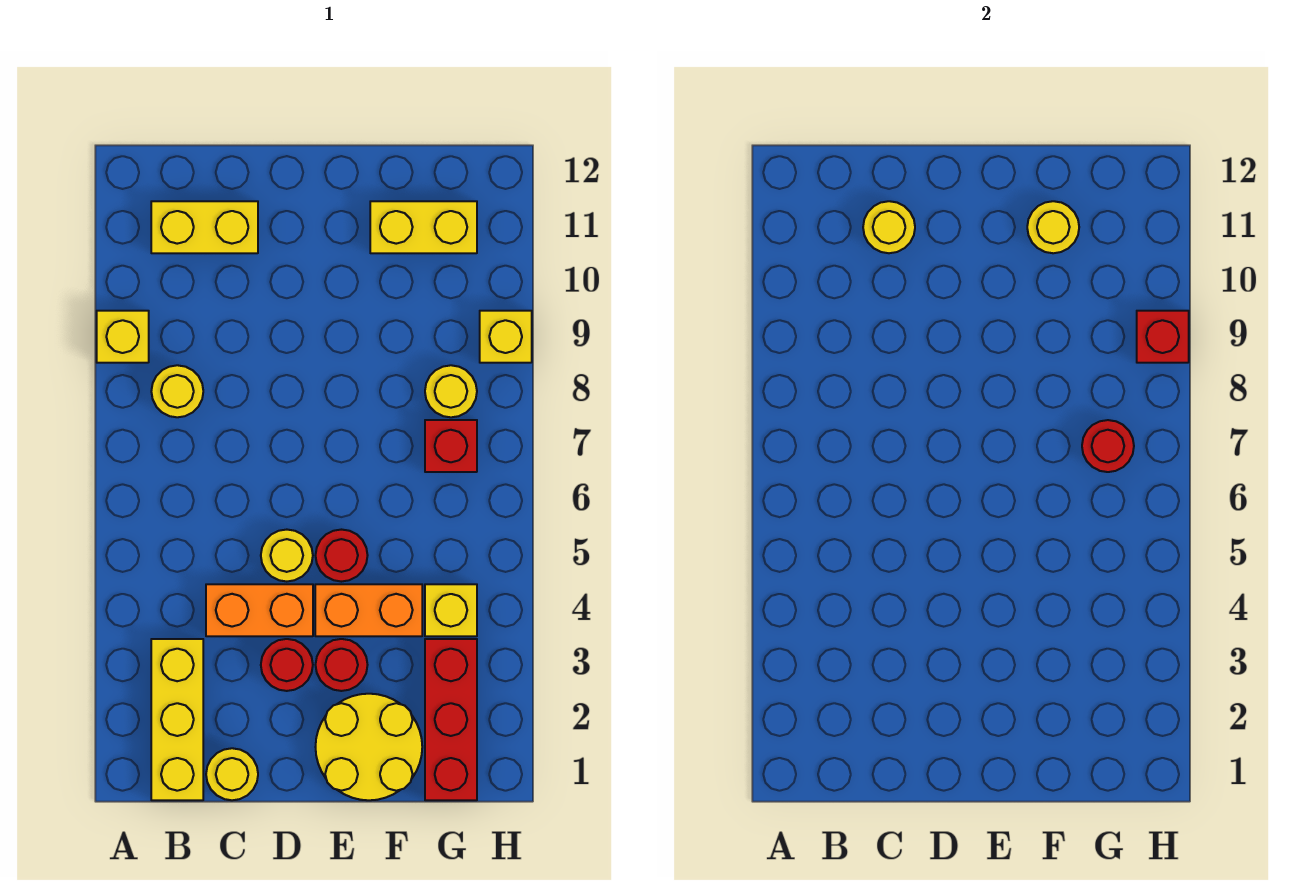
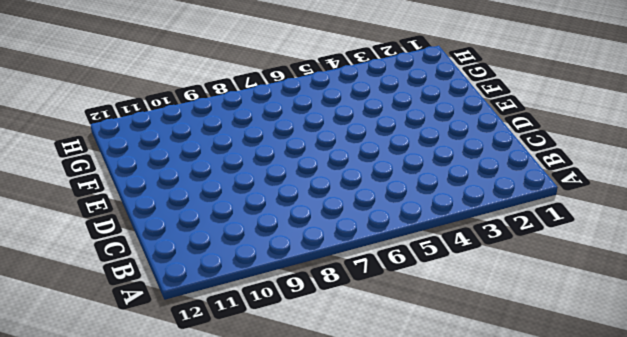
none -> yellow 1x1 brick [97,311,149,363]
none -> yellow 1x3 brick [151,639,203,800]
none -> yellow 1x1 round brick [151,365,203,417]

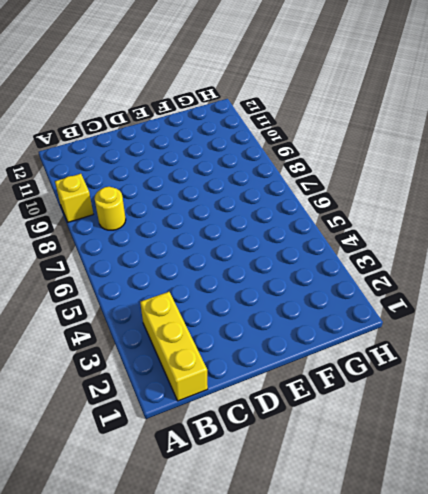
none -> yellow 1x2 brick [151,201,258,253]
none -> yellow 1x1 round brick [206,748,258,800]
none -> orange 1x2 brick [206,584,313,636]

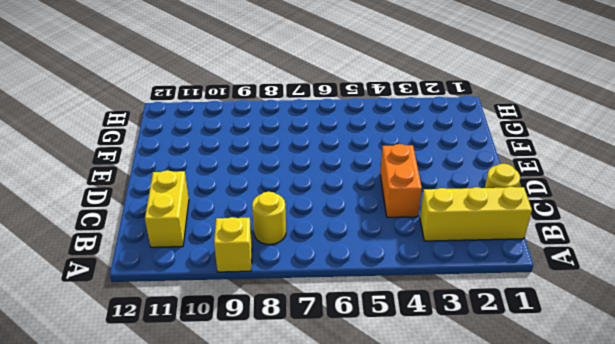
none -> red 1x1 round brick [261,639,313,691]
none -> yellow 1x1 round brick [261,530,313,582]
none -> yellow 2x2 round brick [316,694,422,800]

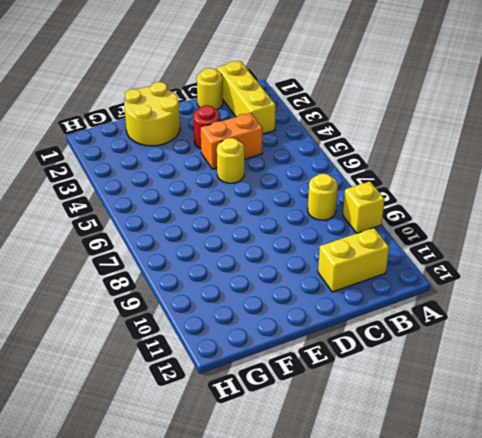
none -> red 1x1 round brick [316,639,367,691]
none -> orange 1x2 brick [315,584,422,636]
none -> red 1x1 round brick [316,530,368,582]

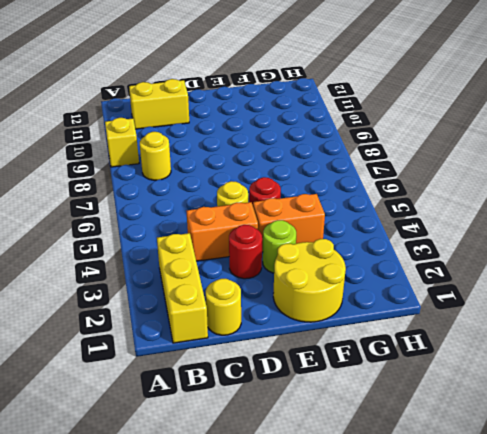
lime 1x1 round brick [263,220,296,273] -> red 1x1 round brick [316,639,367,691]
none -> yellow 1x2 brick [370,201,477,253]
none -> red 1x3 brick [425,639,477,800]
none -> yellow 1x1 brick [425,584,477,636]

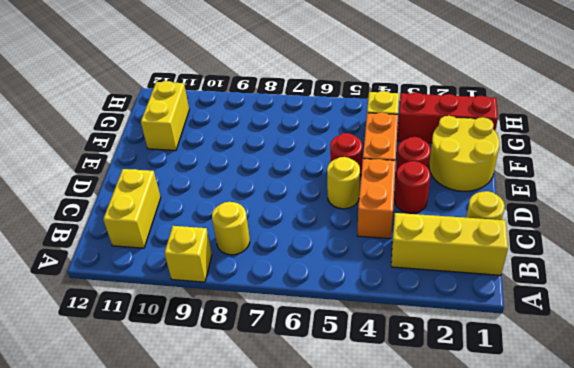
none -> red 1x1 brick [425,420,477,472]
none -> yellow 1x1 round brick [425,365,477,417]
none -> yellow 1x1 brick [480,311,532,363]

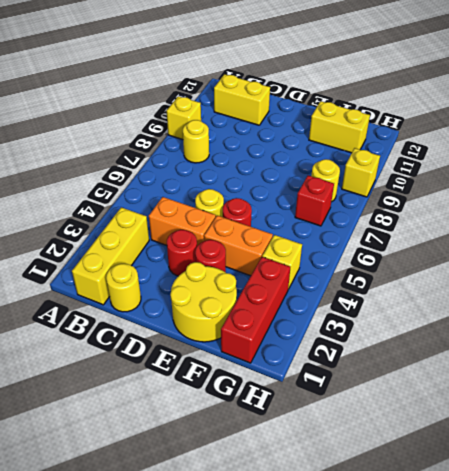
none -> yellow 1x1 round brick [863,201,915,253]
none -> yellow 1x1 round brick [1027,201,1079,253]
none -> red 1x1 round brick [1082,420,1134,472]

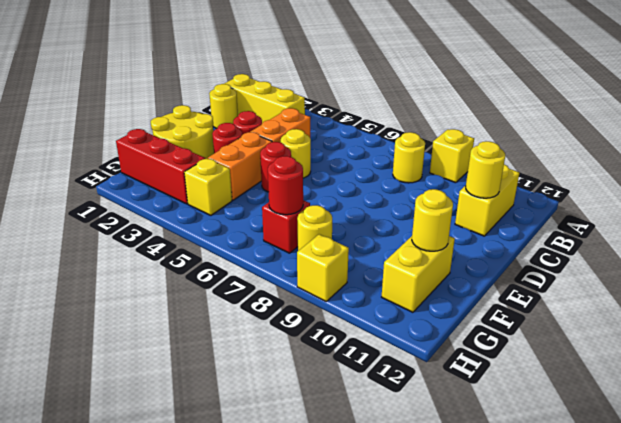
none -> red 1x1 brick [1137,311,1189,363]

